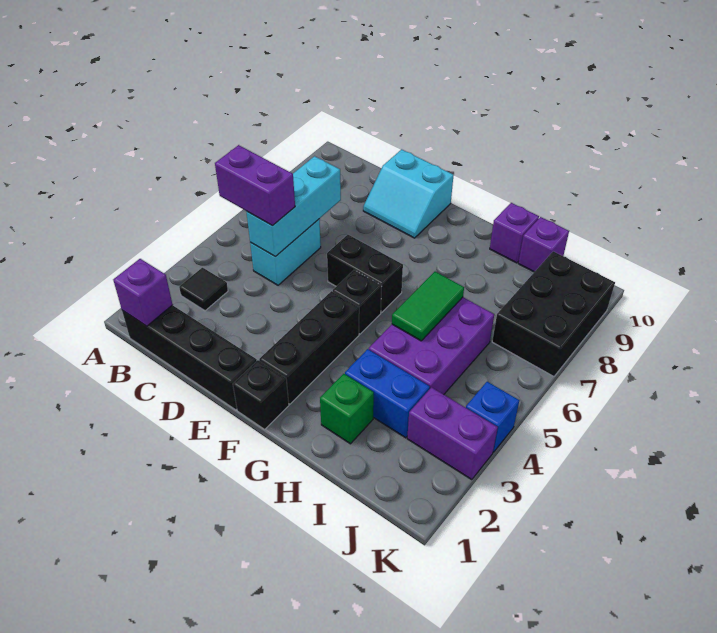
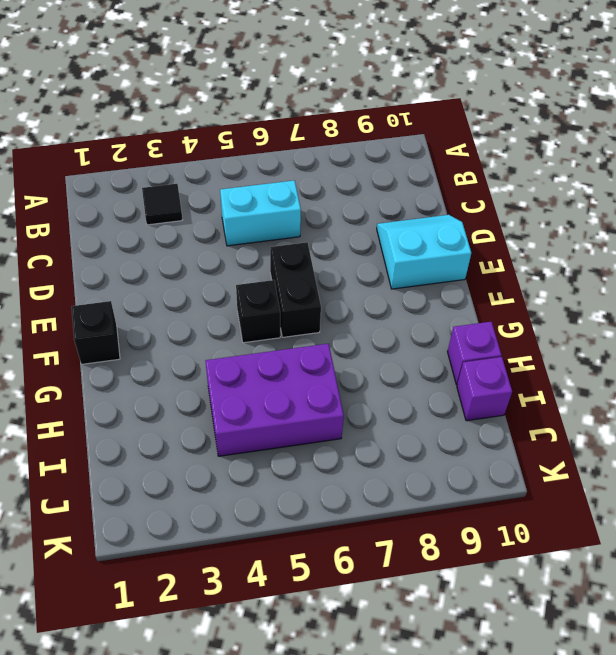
cyan 2x2 slope [377,215,471,289] -> cyan 2x2 slope turned to [363,149,454,238]
none -> black 1x4 brick [122,305,257,410]
none -> black 1x3 brick [259,291,359,404]
none -> green 1x1 brick [320,374,374,444]

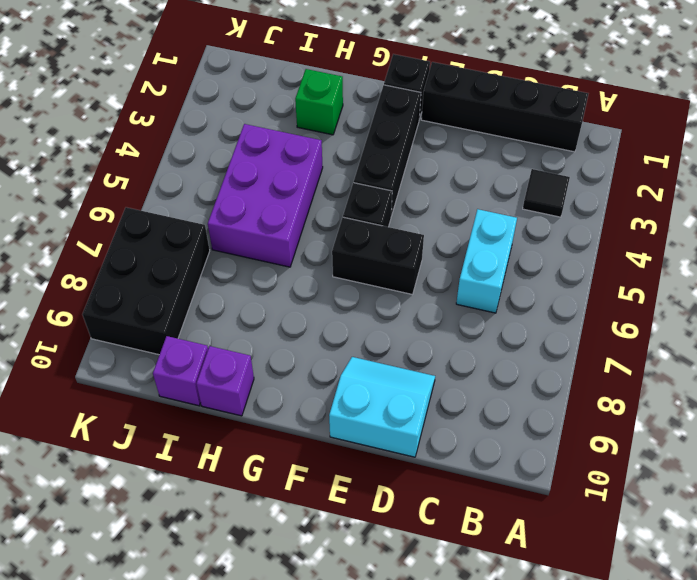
none -> blue 1x2 brick [345,349,430,438]
none -> purple 1x2 brick [407,387,498,480]
none -> blue 1x1 brick [466,382,519,452]

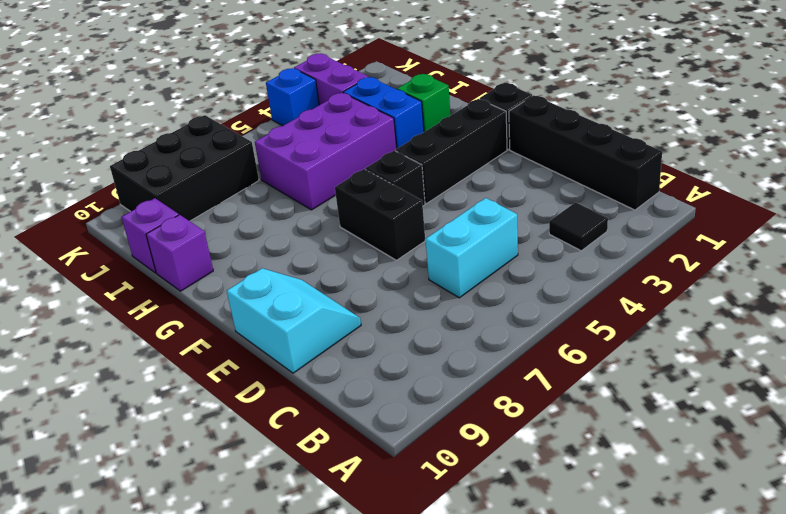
none -> purple 1x1 brick [113,259,173,326]
none -> cyan 1x3 brick [247,156,341,257]
none -> green 1x2 tile [392,272,464,341]

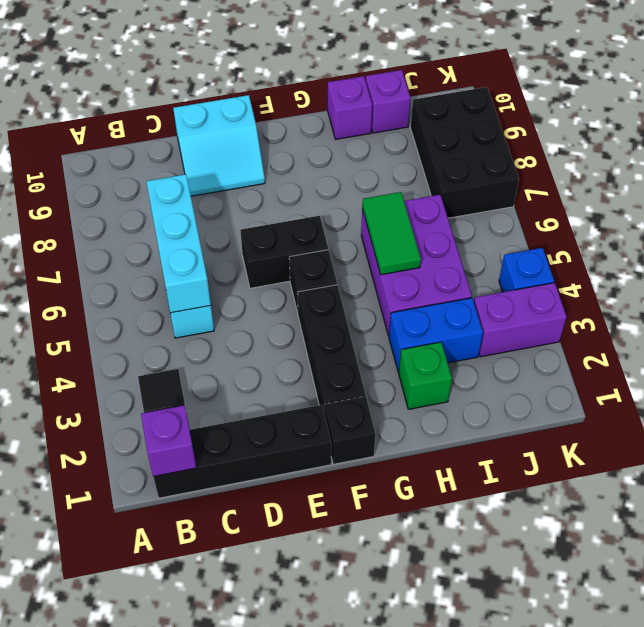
none -> purple 1x2 brick [215,145,295,226]

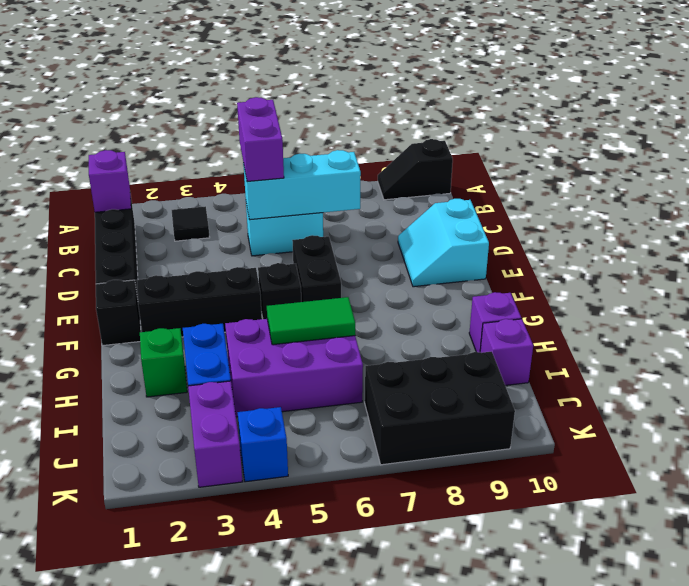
black 1x2 slope [378,139,453,200] -> none

